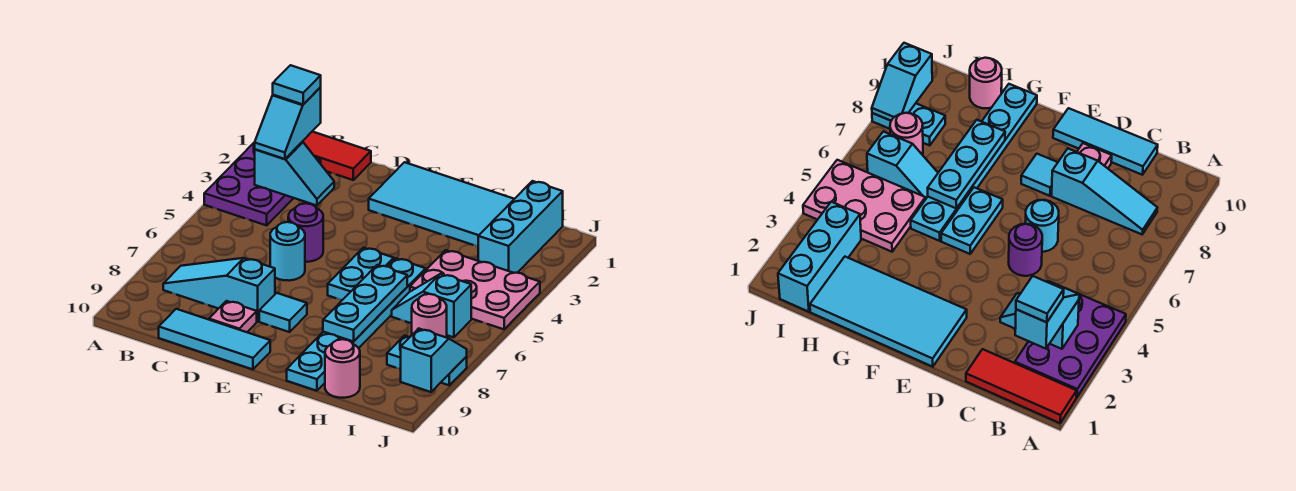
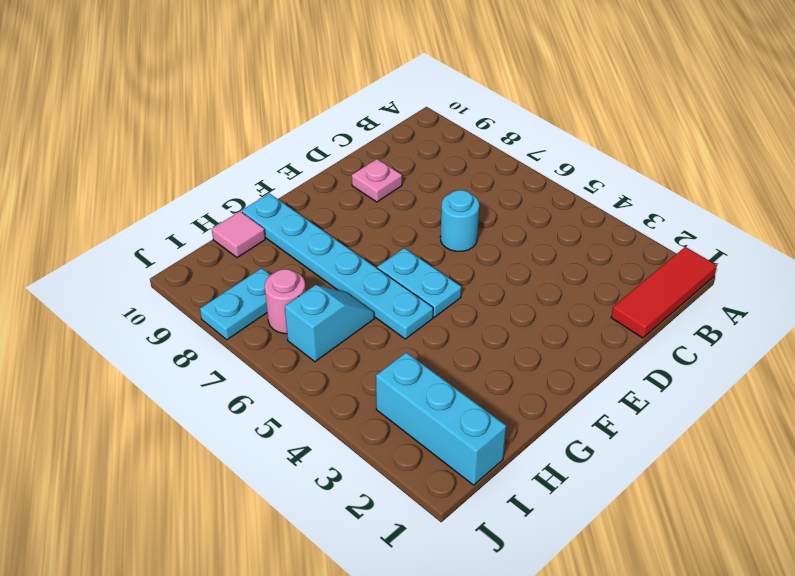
pink 1x1 tile [212,211,265,258] -> pink 1x1 round brick [325,339,360,398]
none -> purple 2x3 plate [204,142,321,225]
none -> cyan 1x3 slope [163,258,275,321]
none -> cyan 1x3 tile [159,309,270,369]

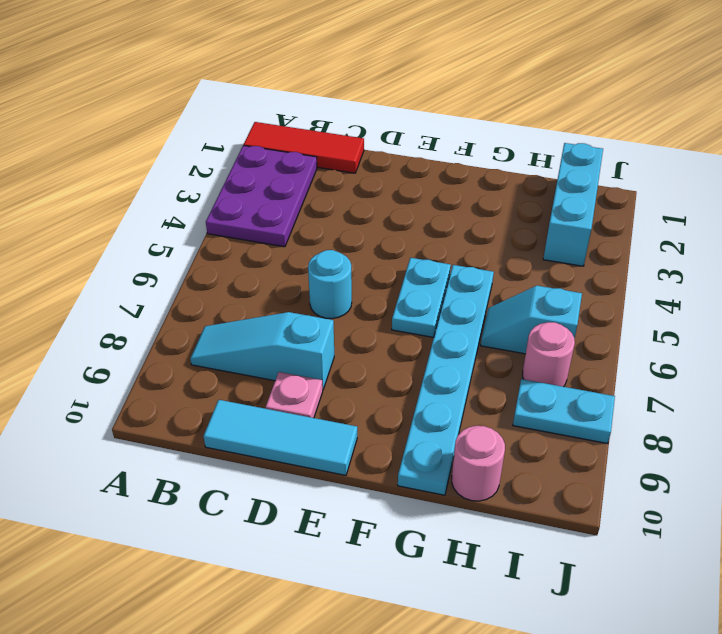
none -> purple 1x1 round brick [288,203,323,262]
none -> cyan 2x4 tile [369,162,514,246]
none -> cyan 1x1 tile [259,293,307,332]

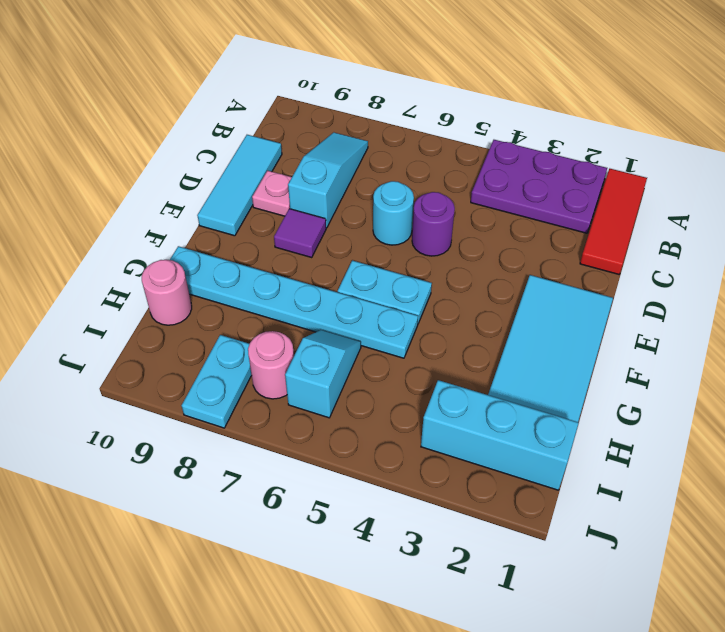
purple 1x1 tile [274,209,326,257] -> cyan 1x1 tile [259,293,307,332]
none -> pink 2x3 plate [410,250,540,329]
none -> cyan 1x2 slope [255,142,334,206]
none -> cyan 1x3 plate [323,265,407,342]

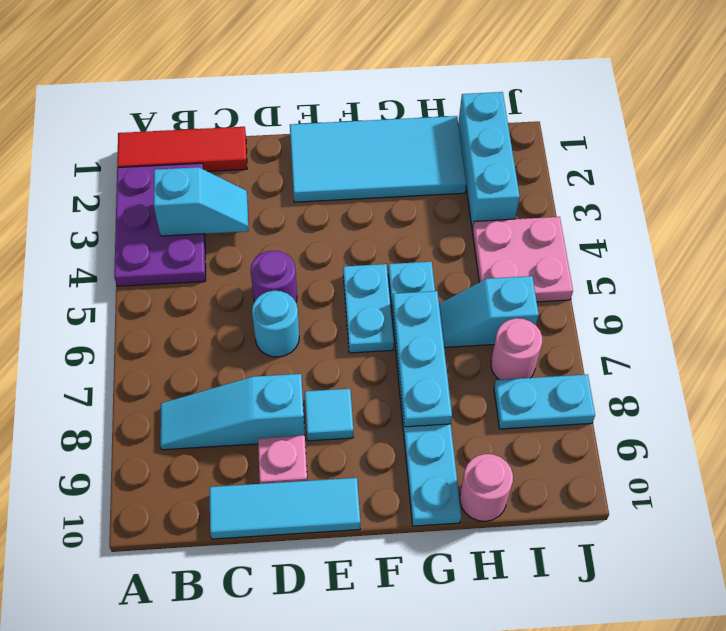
pink 2x2 plate [472,217,573,302] -> pink 2x3 plate [410,250,540,329]
none -> cyan 1x2 slope [401,328,467,392]
none -> cyan 1x2 slope [255,88,321,159]
none -> cyan 1x1 tile [273,65,321,104]

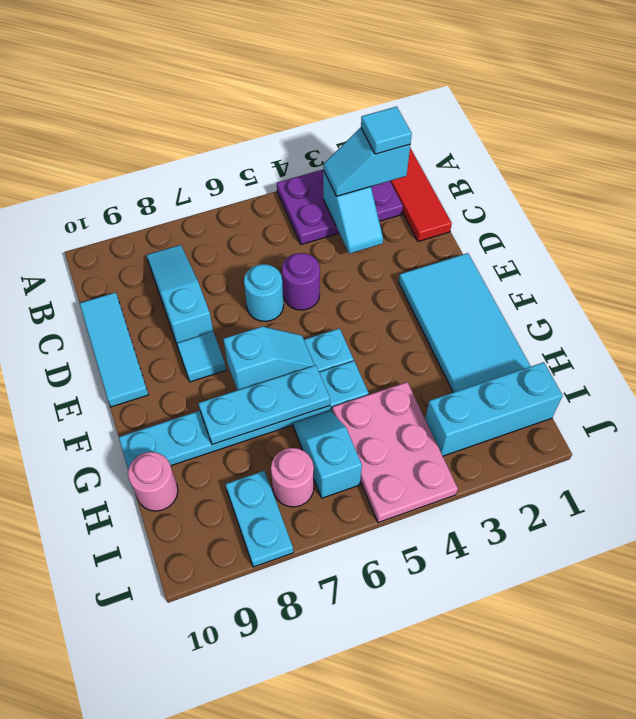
cyan 1x2 slope [223,326,315,390] -> cyan 1x2 slope moved to [401,328,467,392]
none -> pink 1x1 plate [209,301,257,332]

